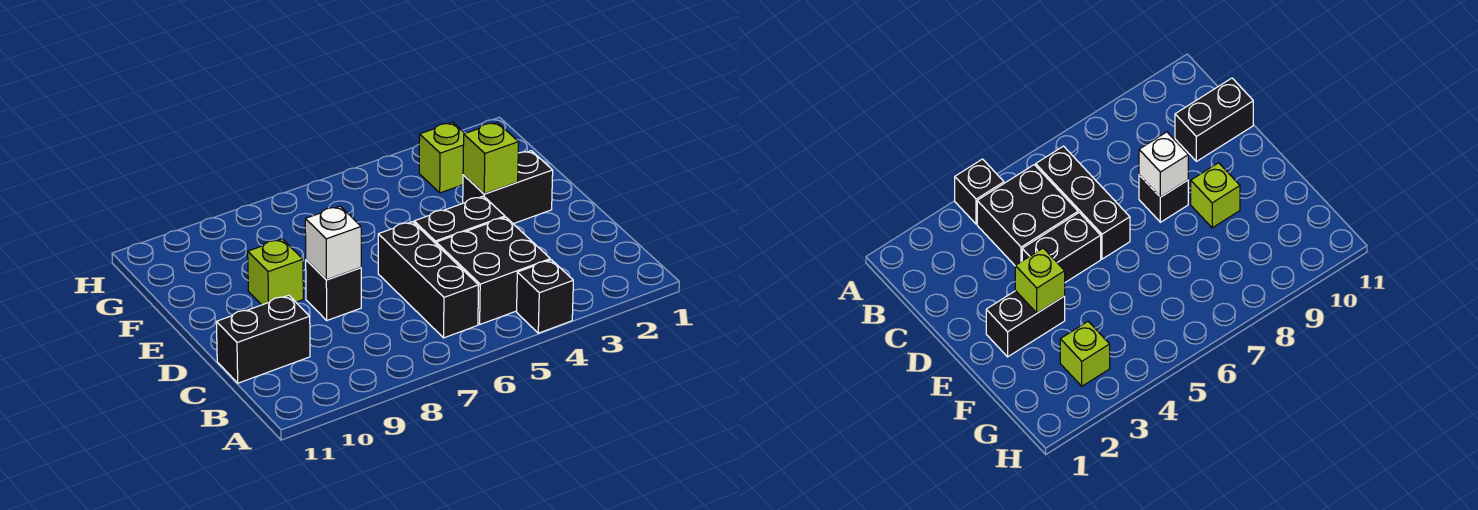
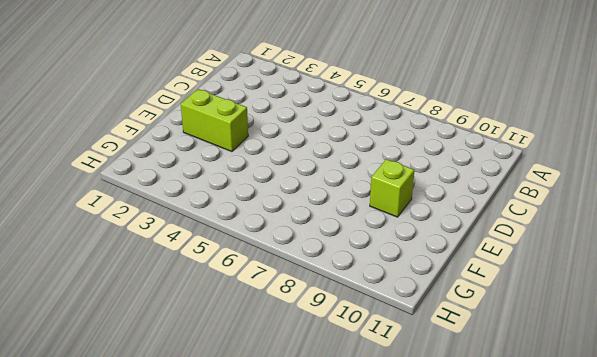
lime 1x2 brick [181,89,248,152] -> black 1x2 brick [463,151,553,224]
none -> black 1x1 brick [517,260,573,333]
none -> black 2x2 brick [436,217,550,324]

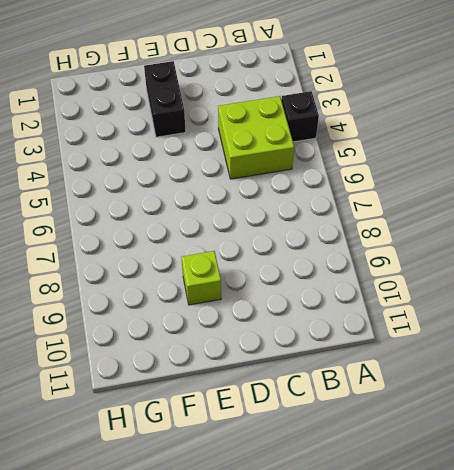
lime 2x2 brick [218,96,294,179] -> black 2x2 brick [436,217,550,324]
none -> black 1x3 brick [378,222,479,338]
none -> black 1x2 brick [216,295,310,383]

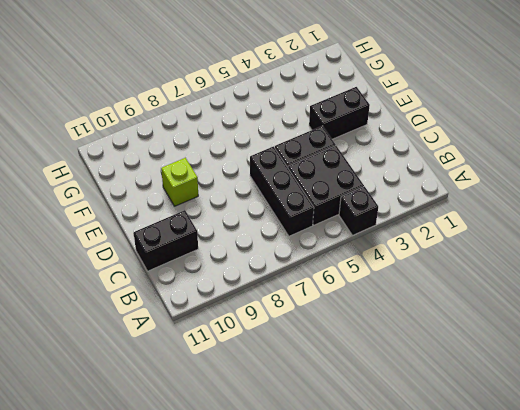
none -> black 1x1 brick [306,260,361,320]
none -> lime 1x1 brick [419,122,465,193]

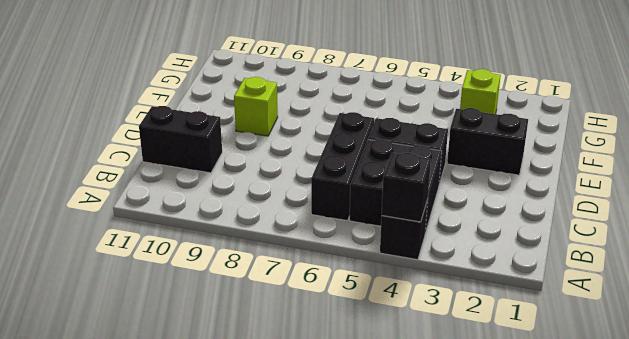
black 1x1 brick [382,153,431,222] -> black 1x1 brick moved to [306,260,361,320]
none -> white 1x1 brick [305,206,361,280]
none -> lime 1x1 brick [463,122,519,194]

